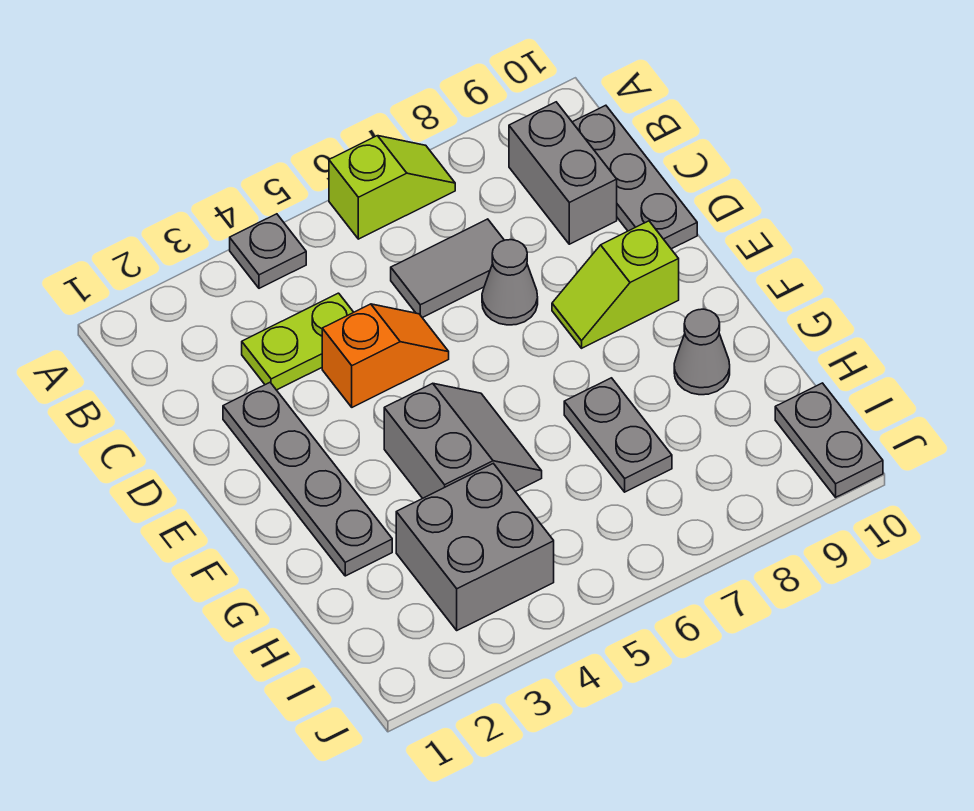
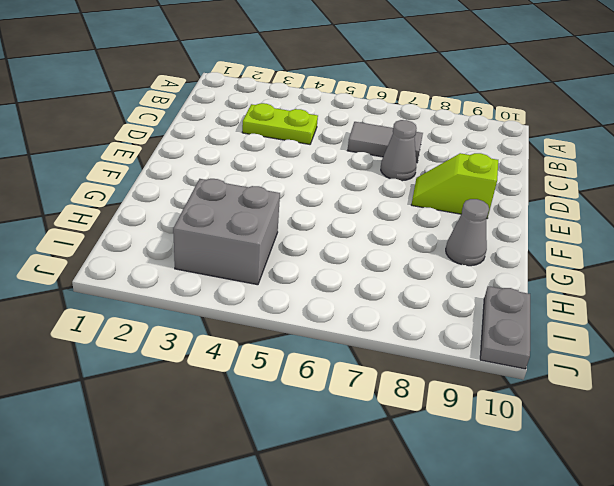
none -> grey 1x1 plate [230,214,306,288]
none -> lime 1x2 slope [329,136,455,239]
none -> grey 1x2 brick [509,102,617,244]

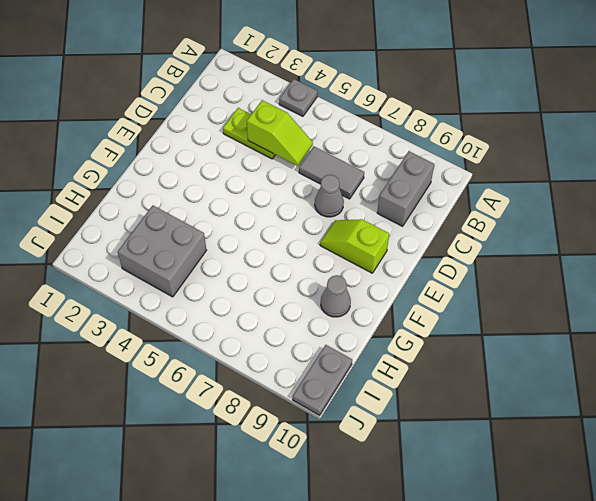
lime 1x2 slope [247,100,313,166] -> lime 1x2 slope moved to [329,136,455,239]
none -> grey 1x3 plate [572,105,697,249]
none -> grey 1x4 plate [223,383,392,576]
none -> orange 1x2 slope [322,304,449,407]

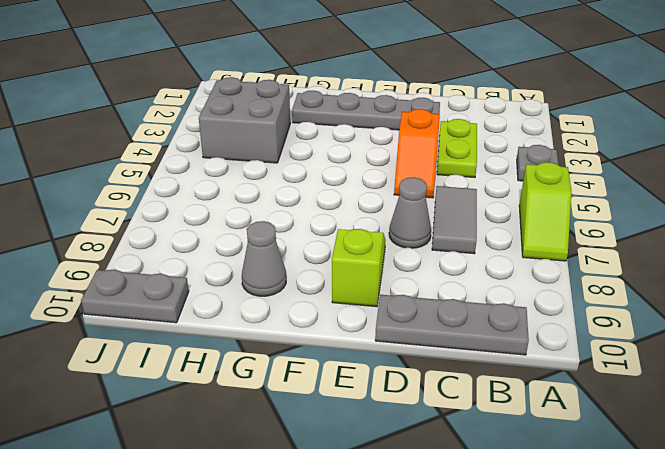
none -> grey 1x2 brick [509,102,617,244]
none -> grey 2x2 slope [384,383,542,498]
none -> grey 1x2 plate [564,378,672,492]

